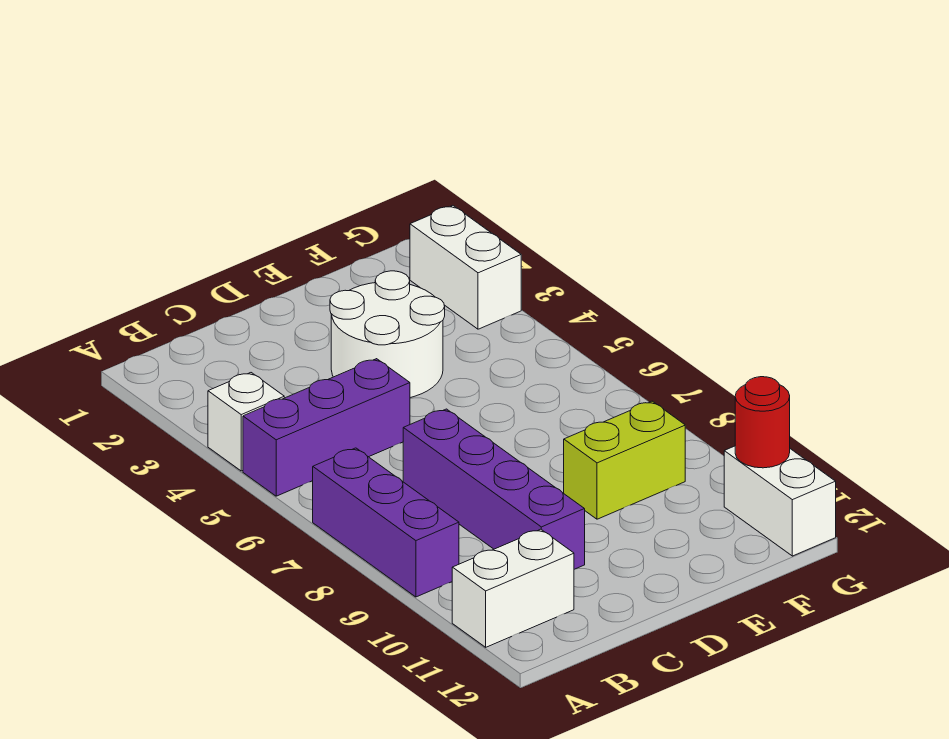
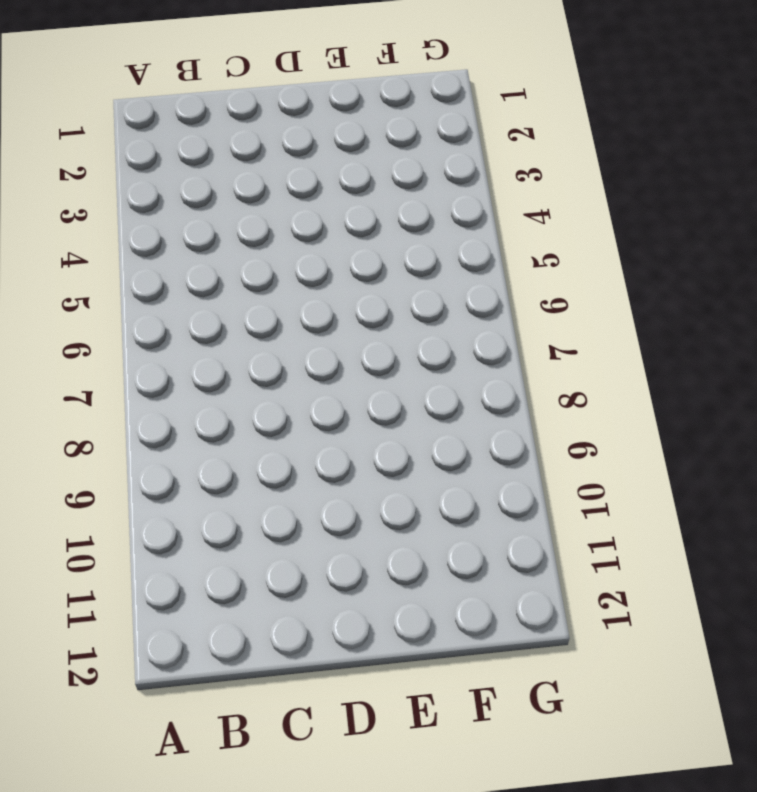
none -> white 1x1 brick [208,373,284,471]
none -> purple 1x3 brick [243,359,410,496]

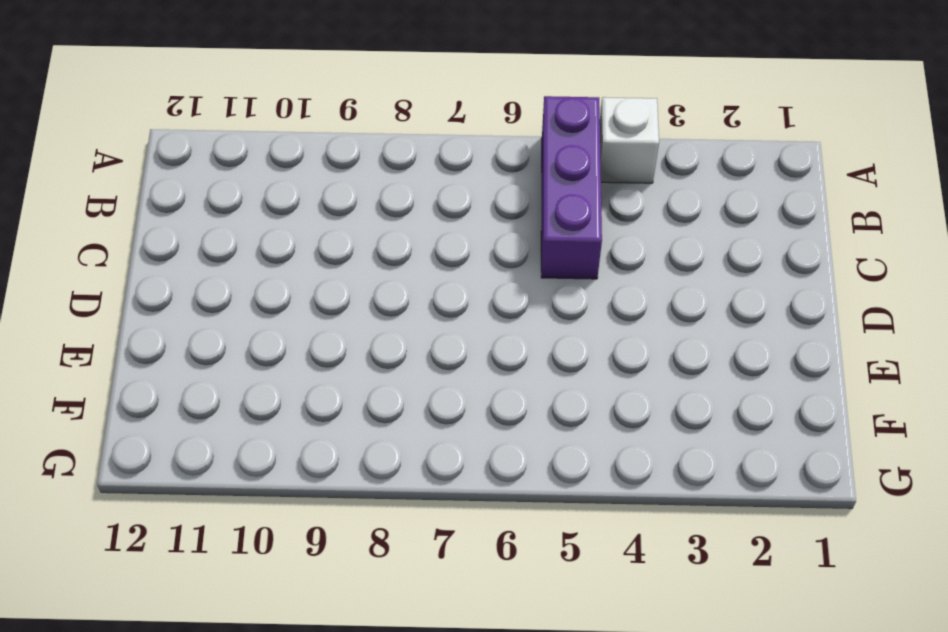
none -> purple 1x3 brick [313,448,459,597]
none -> white 1x2 brick [452,529,574,647]

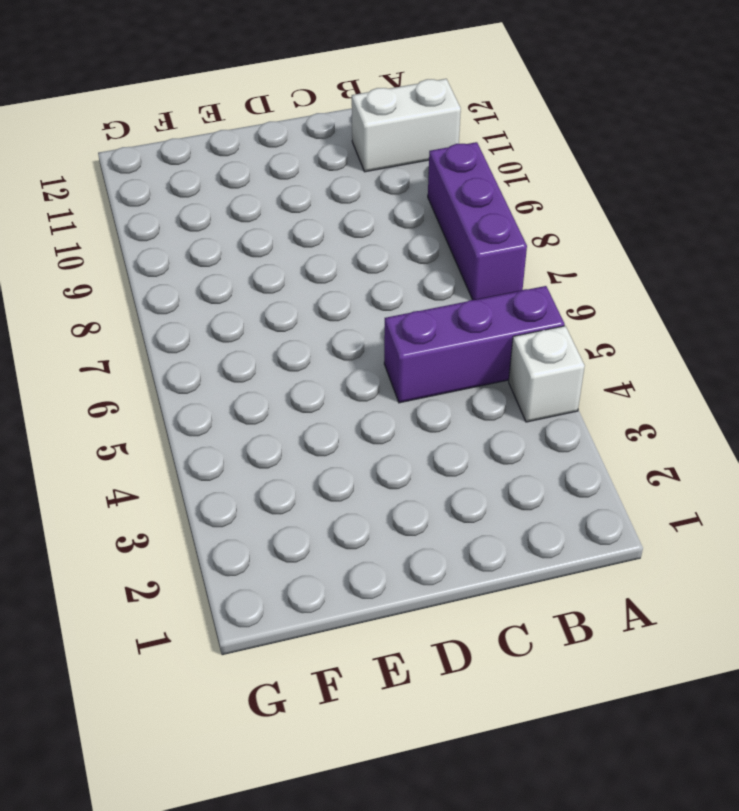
none -> purple 1x4 brick [403,409,585,569]
none -> white 2x2 round brick [330,271,445,398]

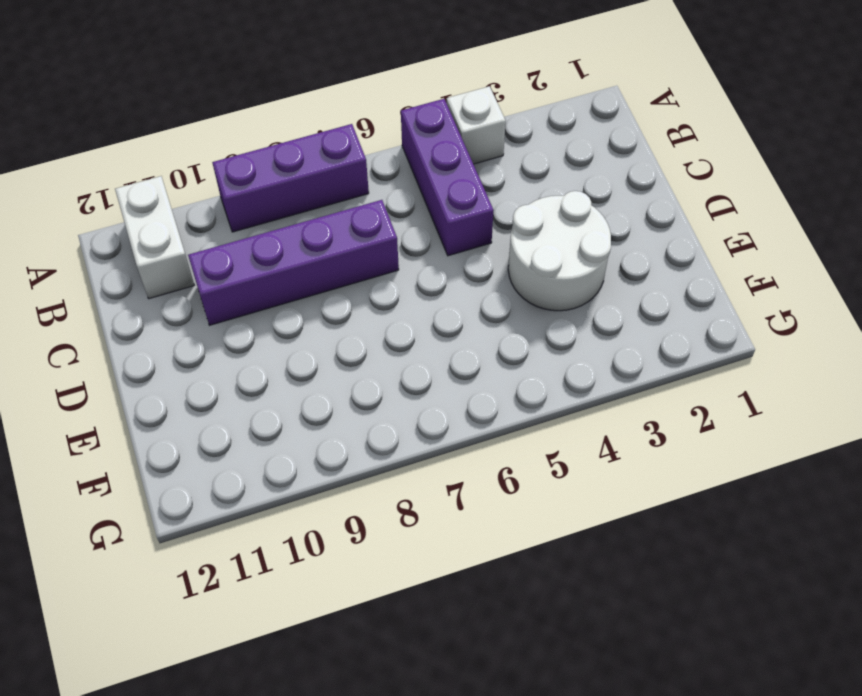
none -> lime 1x2 brick [564,401,685,519]
none -> white 1x2 brick [410,206,521,329]

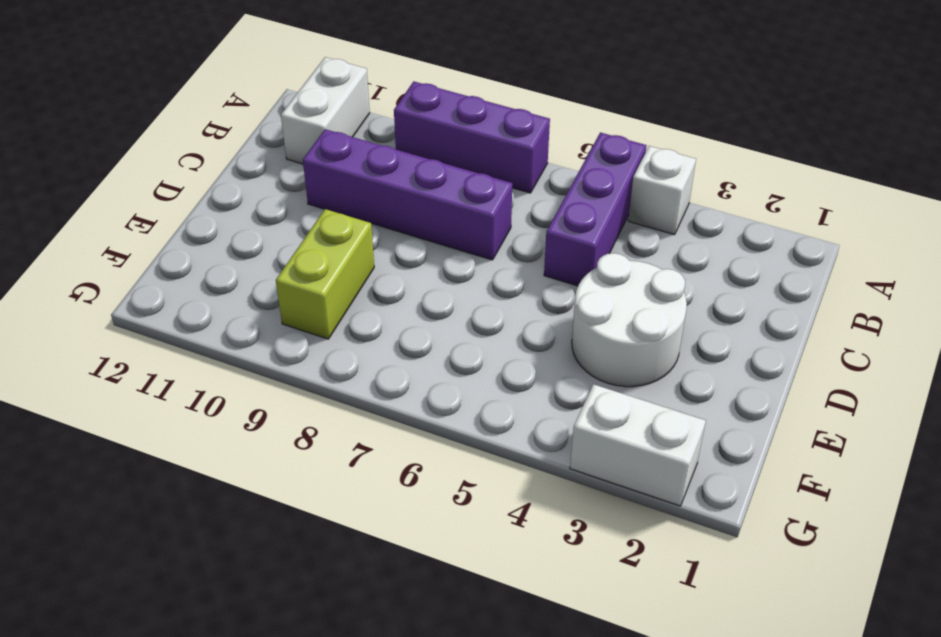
none -> white 1x2 brick [724,446,836,556]
none -> red 1x1 round brick [735,377,790,468]

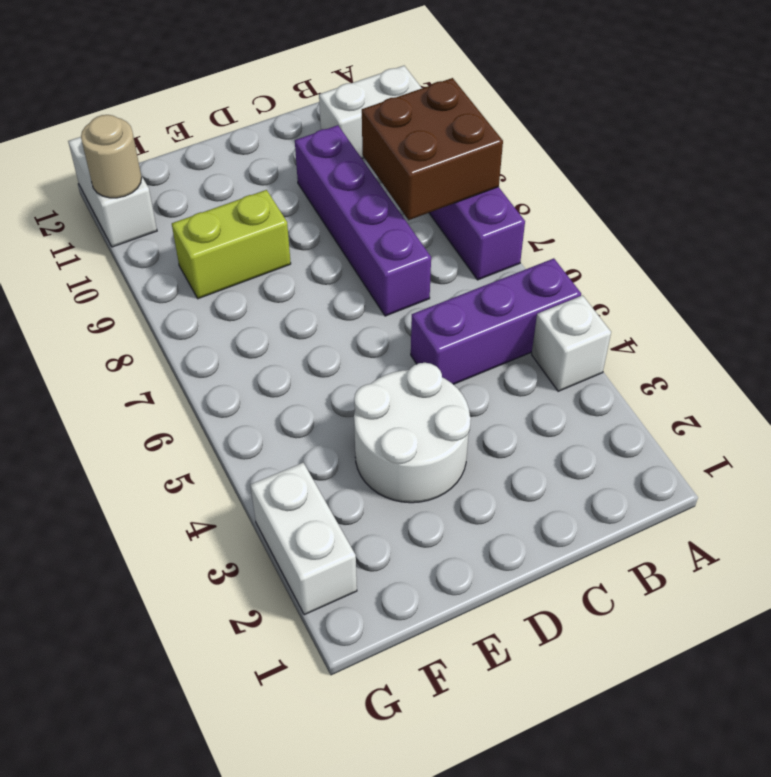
brown 2x2 brick [362,78,503,220] -> none
tan 1x1 round brick [81,115,142,198] -> red 1x1 round brick [735,377,790,468]

